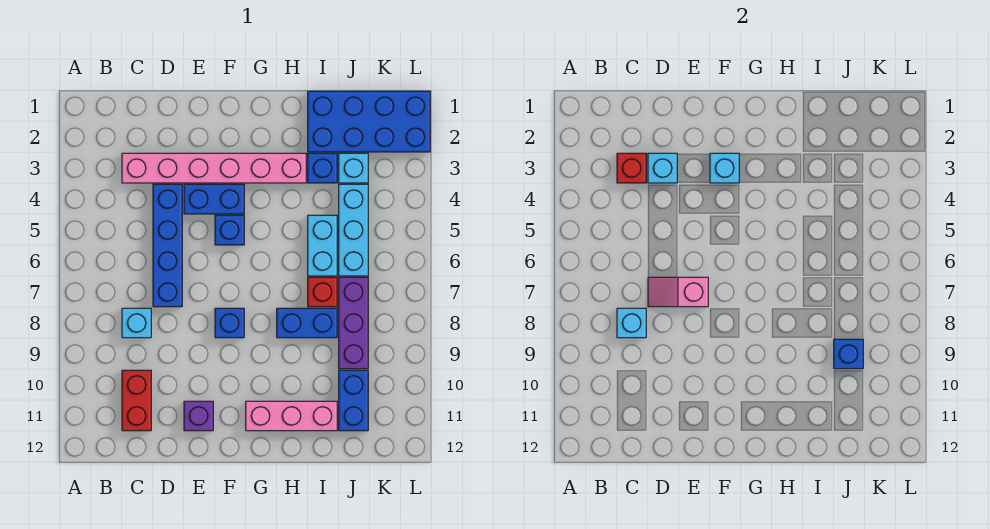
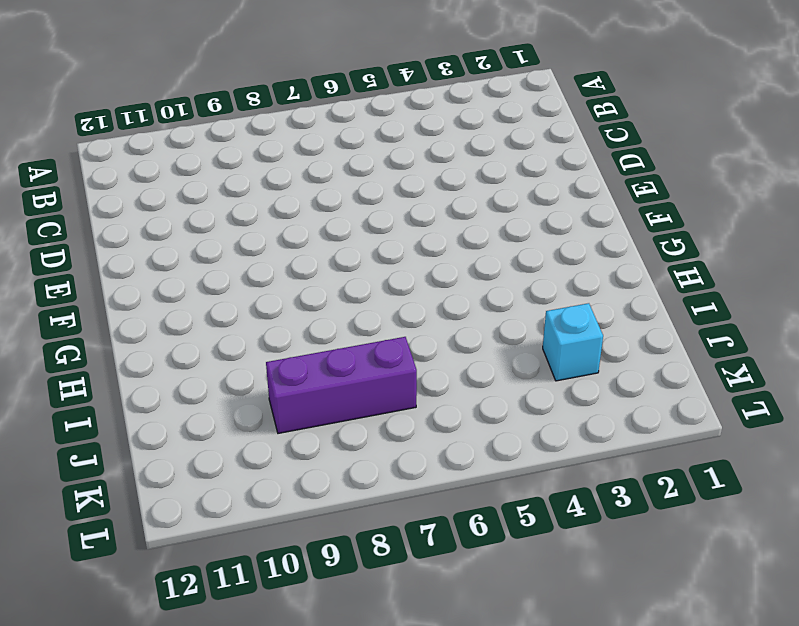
none -> pink 1x6 brick [122,153,306,183]
none -> cyan 1x1 brick [122,308,151,338]
none -> red 1x2 brick [122,370,151,431]

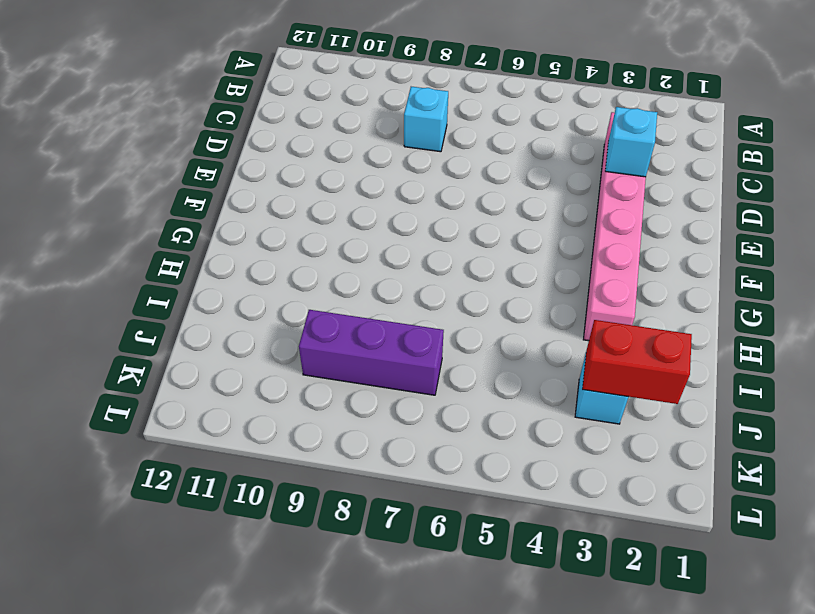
red 1x2 brick [582,320,692,404] -> red 1x2 brick moved to [122,370,151,431]
none -> blue 1x4 brick [153,184,182,307]
none -> blue 1x2 brick [184,184,244,214]
none -> purple 1x1 brick [184,401,213,431]

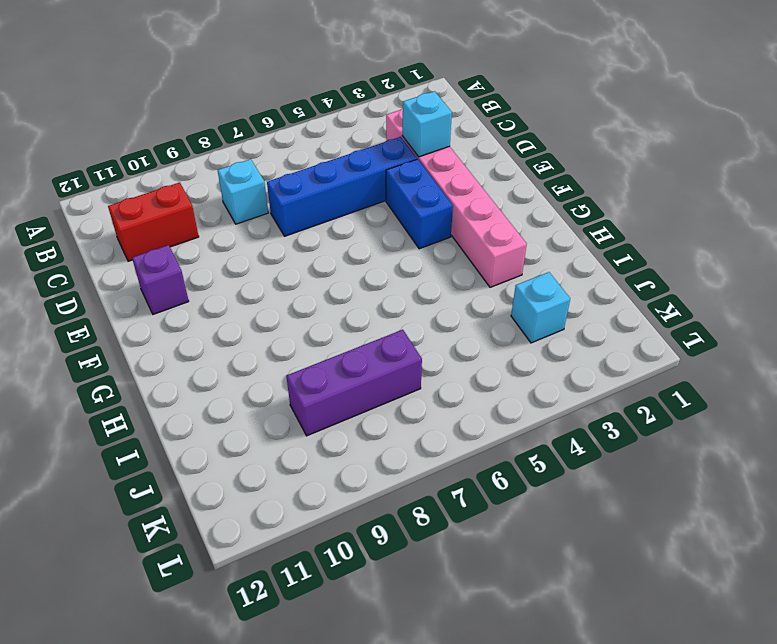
none -> blue 1x1 brick [215,215,244,245]
none -> blue 1x1 brick [215,308,244,338]
none -> pink 1x3 brick [246,401,337,431]

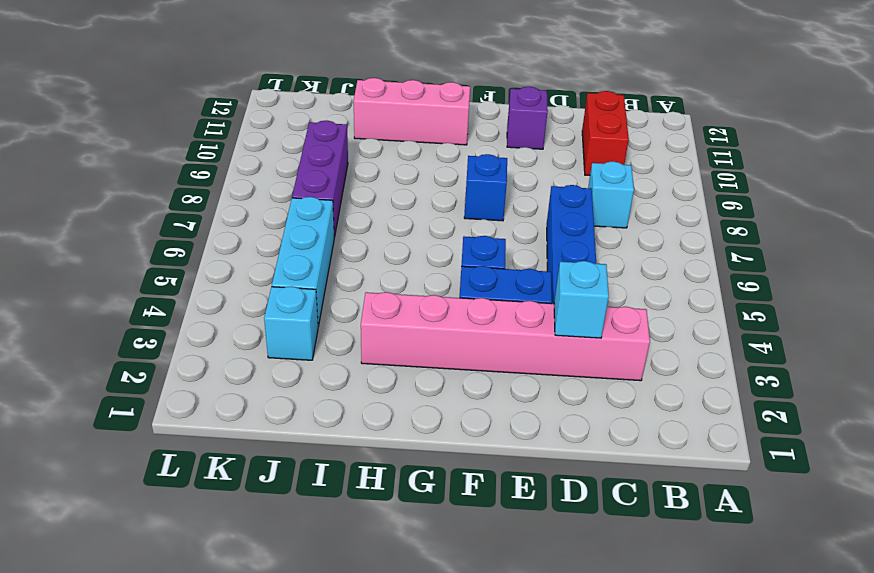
none -> blue 1x2 brick [277,308,337,338]
none -> blue 2x4 brick [308,91,430,152]
none -> blue 1x1 brick [308,153,337,183]

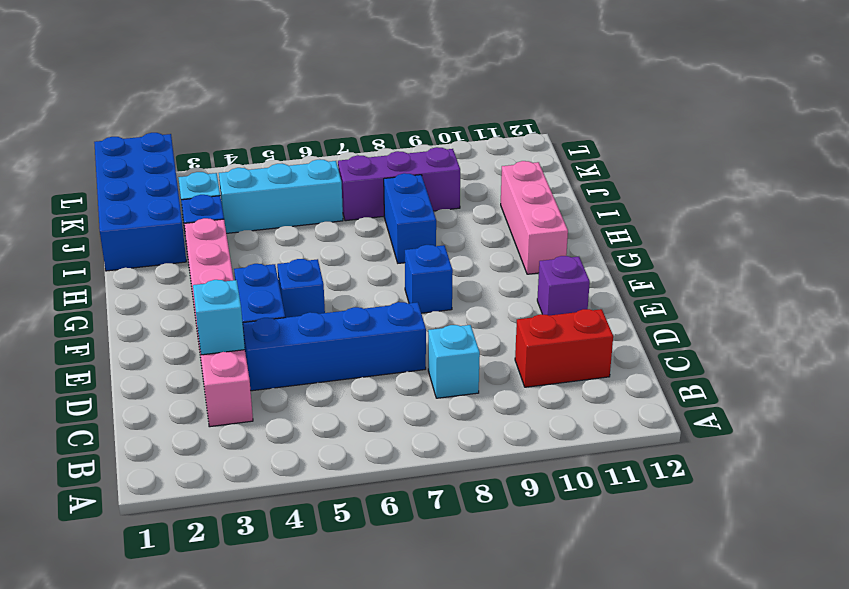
none -> cyan 1x2 brick [308,215,337,276]
none -> red 1x1 brick [308,277,337,307]
none -> blue 1x2 brick [339,370,368,431]

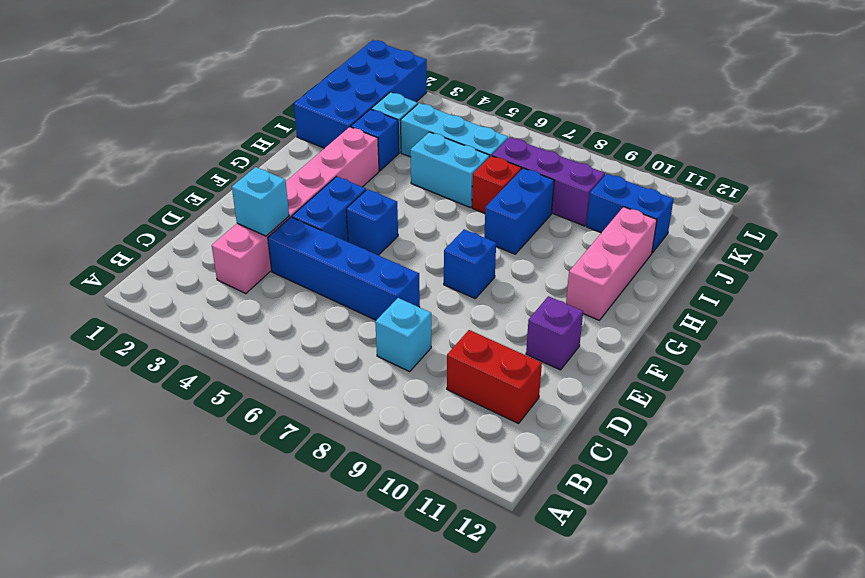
none -> red 1x1 brick [617,153,646,183]
none -> cyan 1x1 brick [617,308,646,338]
none -> pink 1x2 slope [648,277,708,307]

